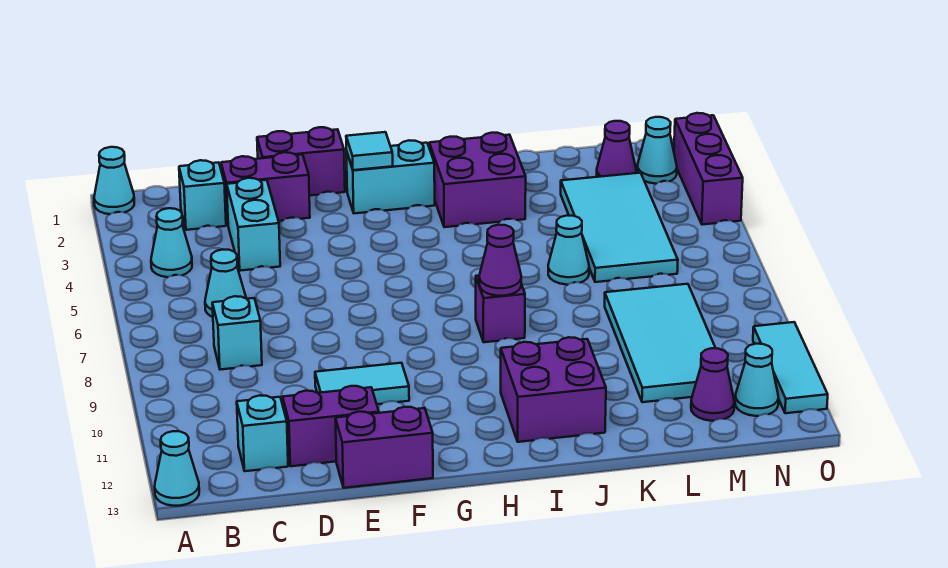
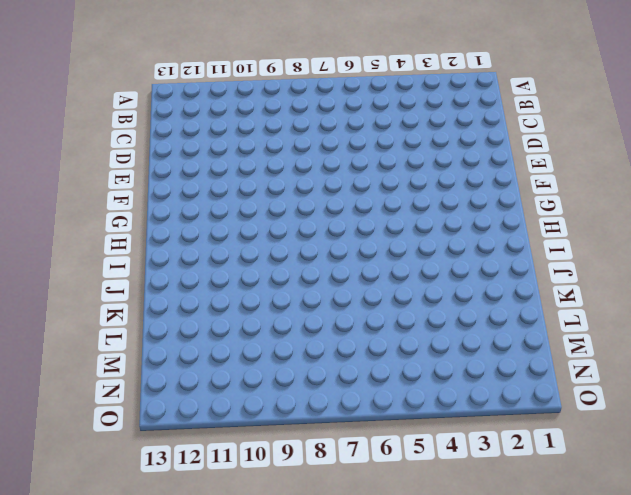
none -> cyan 1x1 cone [94,147,134,214]
none -> cyan 1x1 cone [155,431,199,506]
none -> cyan 1x1 cone [151,208,192,277]

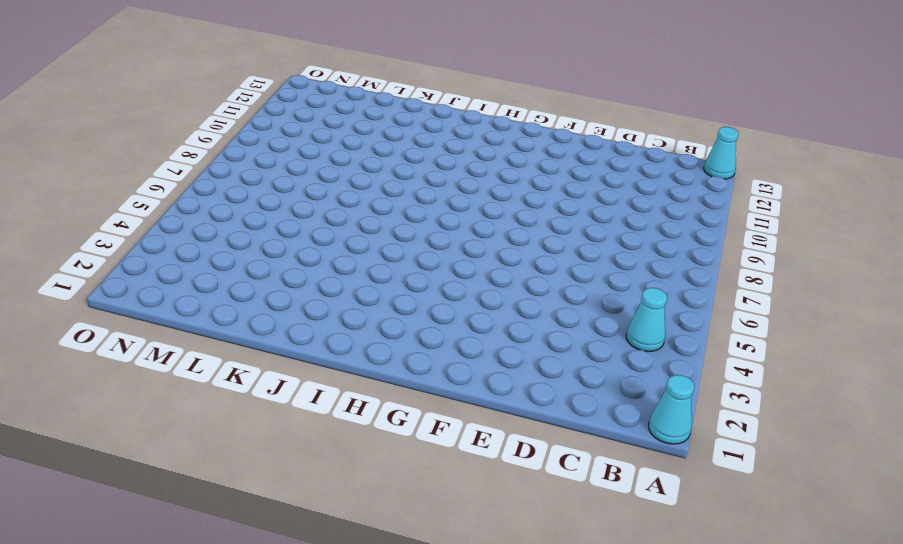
none -> cyan 1x1 brick [179,160,226,230]
none -> cyan 1x1 cone [205,249,246,317]
none -> cyan 1x1 brick [212,296,262,370]

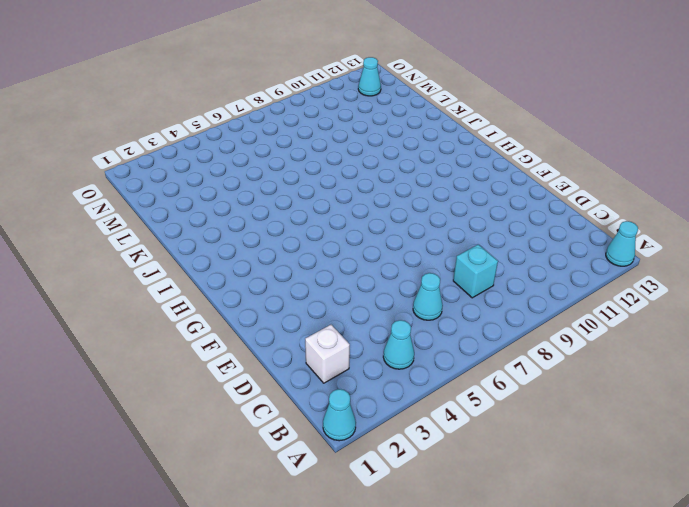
white 1x1 brick [305,325,350,383] -> cyan 1x1 brick [179,160,226,230]
none -> cyan 1x1 brick [237,395,288,471]
none -> purple 1x2 brick [221,152,310,224]
none -> cyan 1x2 brick [227,178,280,271]

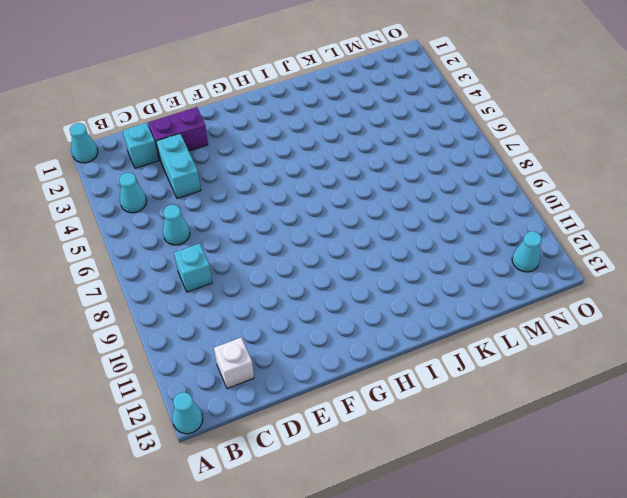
white 1x1 brick [214,338,254,389] -> cyan 1x1 brick [237,395,288,471]
none -> purple 1x2 brick [283,386,379,466]
none -> purple 1x2 brick [257,127,345,196]
none -> cyan 1x2 tile [315,363,409,404]

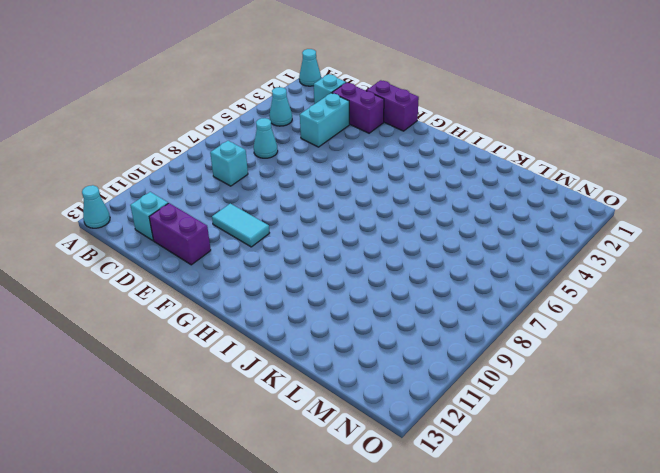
none -> purple 1x2 brick [335,407,433,488]
none -> cyan 1x2 brick [346,140,435,213]
none -> purple 2x2 brick [429,133,526,227]

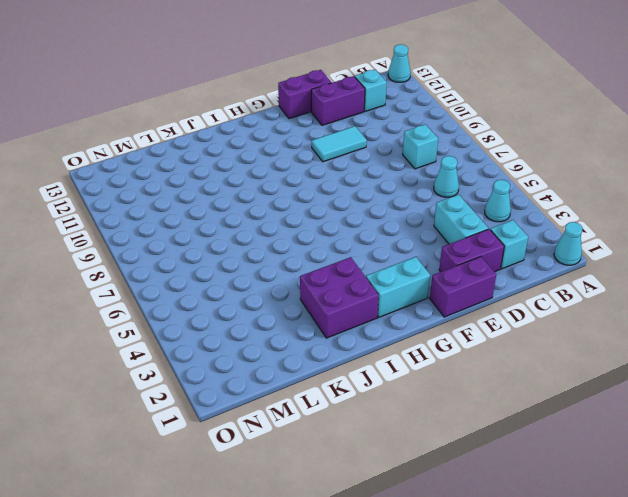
none -> purple 1x1 brick [476,275,525,342]
none -> purple 2x2 brick [501,337,606,442]
none -> cyan 1x1 cone [548,215,589,285]

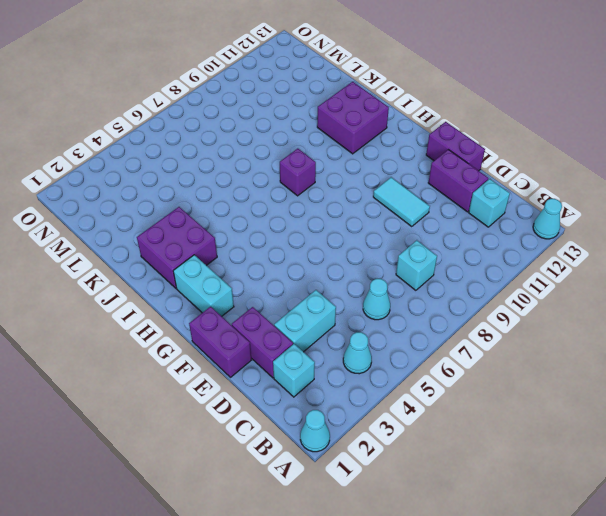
none -> cyan 1x1 cone [548,215,589,285]
none -> cyan 2x4 tile [561,173,678,282]
none -> cyan 2x4 tile [605,284,715,402]

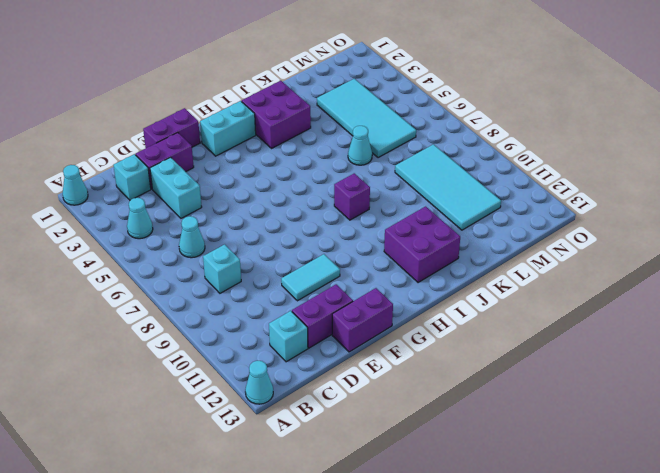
none -> purple 1x1 cone [597,121,636,177]
none -> purple 1x1 cone [691,348,734,421]
none -> cyan 1x1 cone [637,117,677,184]

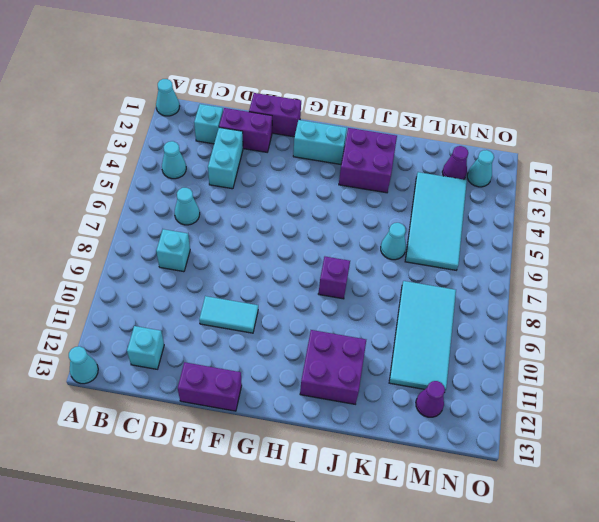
none -> purple 1x2 brick [283,386,379,466]
none -> cyan 1x1 cone [735,344,779,416]
none -> purple 1x3 brick [674,113,743,225]

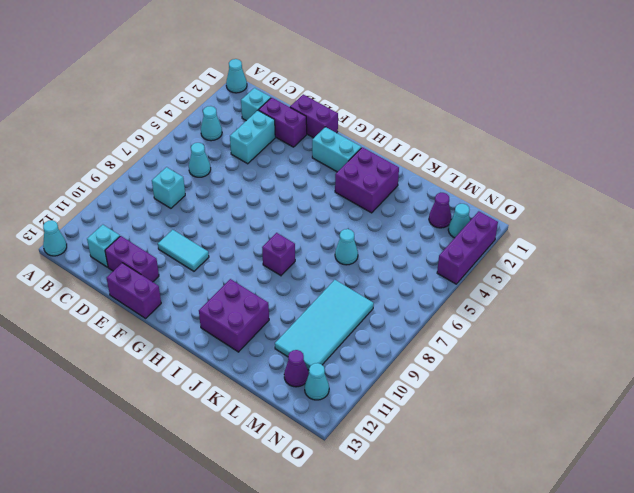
none -> cyan 2x4 tile [561,173,678,282]
none -> cyan 1x3 tile [753,322,828,413]
none -> cyan 1x1 tile [346,132,393,170]

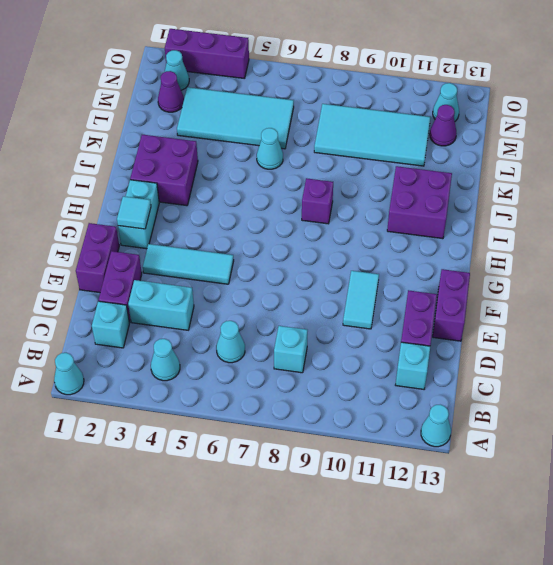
cyan 1x3 tile [143,244,234,284] -> cyan 1x3 tile moved to [753,322,828,413]
none -> purple 1x1 cone [479,225,521,296]

